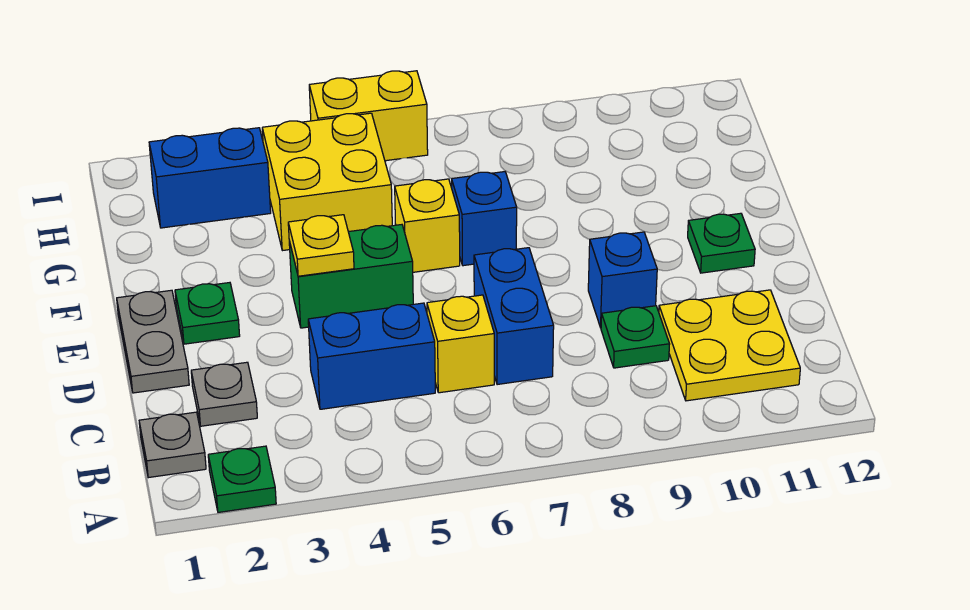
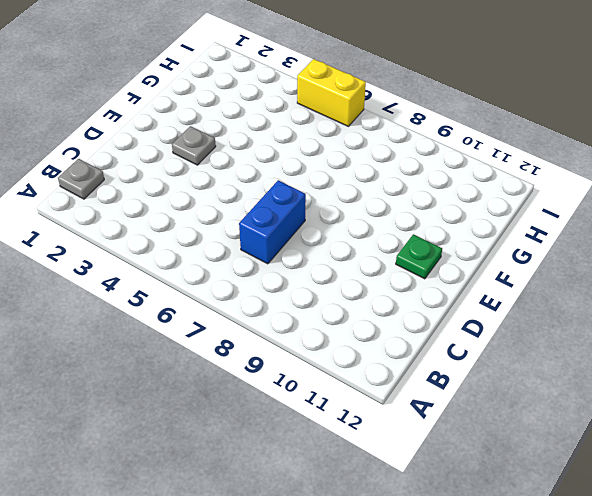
grey 1x1 plate [172,126,216,165] -> grey 1x1 plate moved to [191,362,257,426]
none -> green 1x1 plate [208,446,276,512]
none -> yellow 2x2 plate [659,290,800,401]
none -> blue 1x2 brick [308,303,435,409]

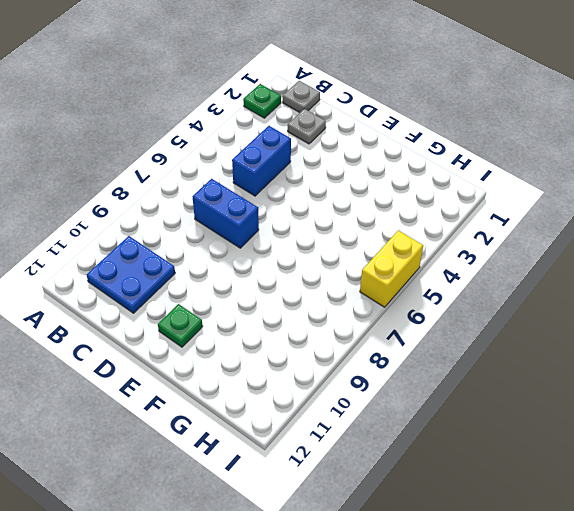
blue 2x2 plate [87,236,175,313] -> yellow 2x2 plate [659,290,800,401]
none -> yellow 1x1 brick [427,295,494,393]
none -> green 1x1 plate [601,306,670,368]
none -> grey 1x2 plate [117,290,189,393]

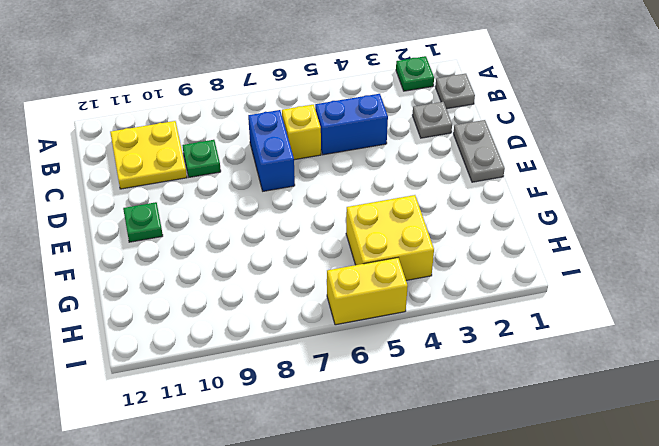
none -> blue 1x1 brick [588,232,657,328]
none -> green 1x1 plate [175,283,240,344]
none -> green 1x2 brick [289,225,413,328]

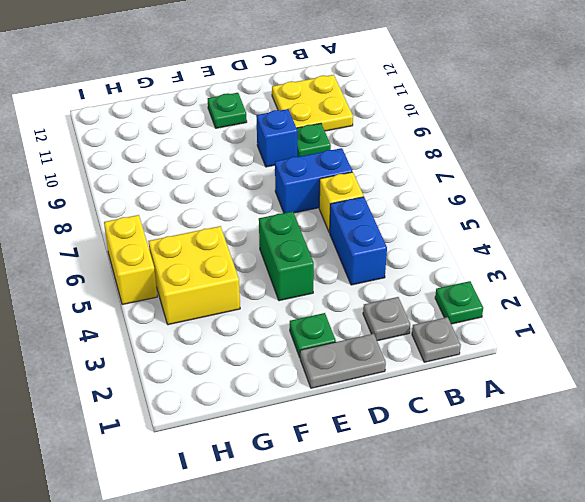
none -> yellow 1x1 brick [395,179,460,272]
none -> blue 1x1 brick [452,172,517,266]
none -> blue 1x2 brick [149,128,271,228]

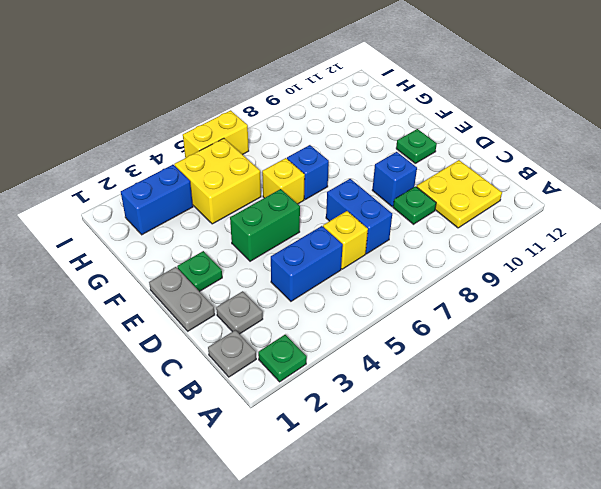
none -> yellow 1x1 plate [288,215,354,276]

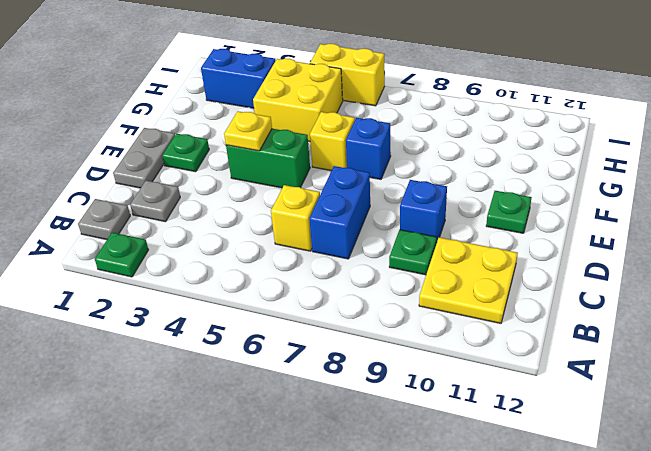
none -> blue 1x2 brick [308,303,435,409]

